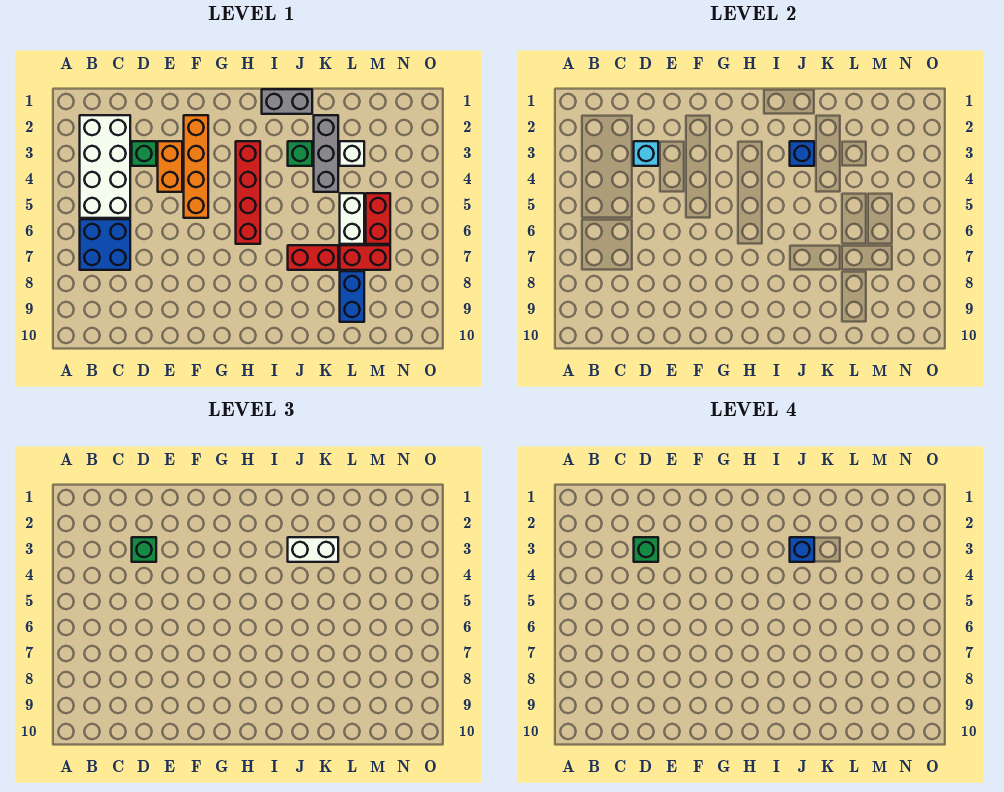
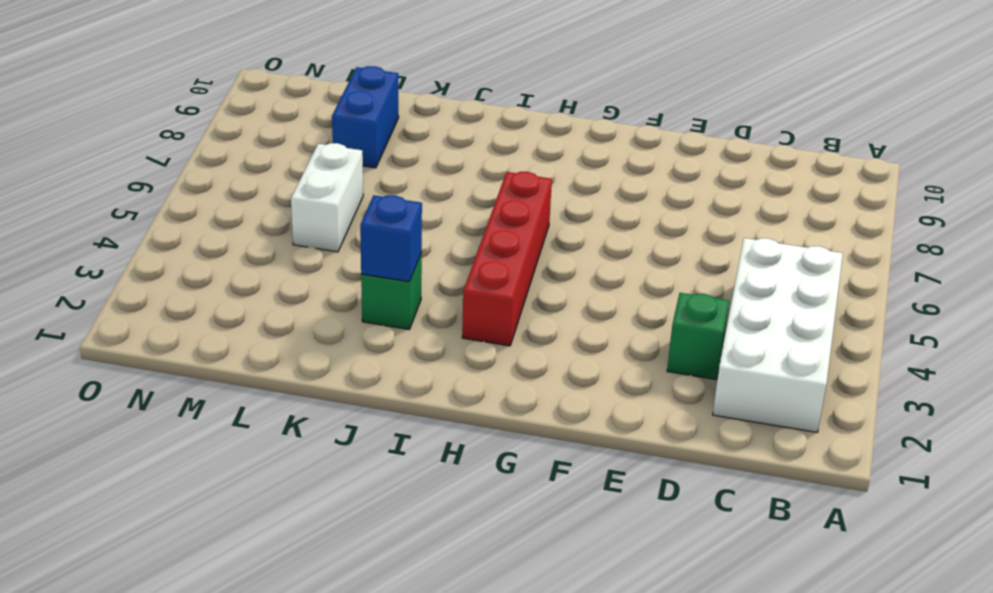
none -> blue 2x2 brick [80,219,130,270]
none -> orange 1x2 brick [158,141,182,192]
none -> orange 1x4 brick [184,115,208,218]

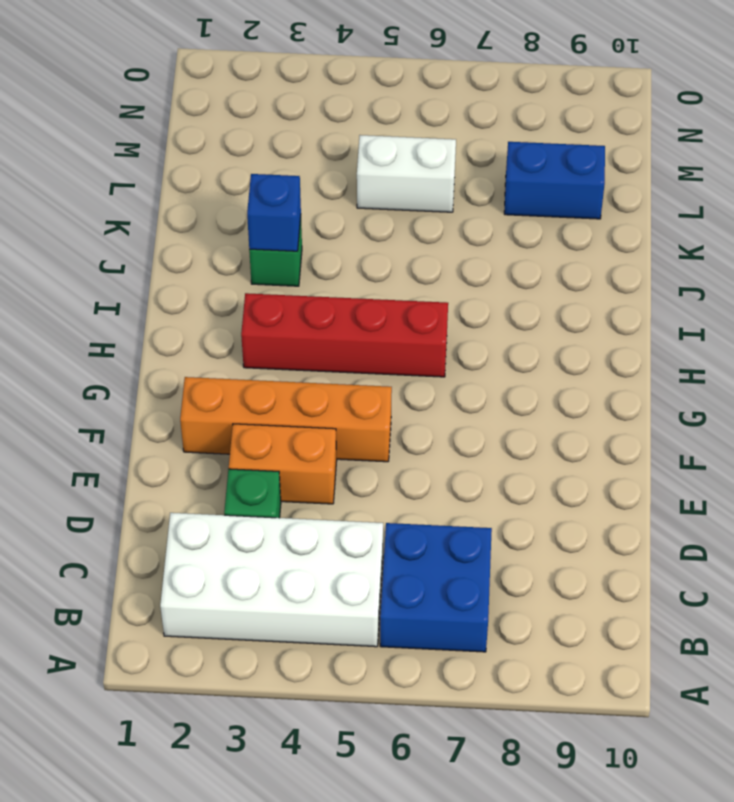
none -> grey 1x2 brick [262,89,312,114]
none -> red 1x2 brick [288,245,338,270]
none -> grey 1x3 brick [314,115,338,192]

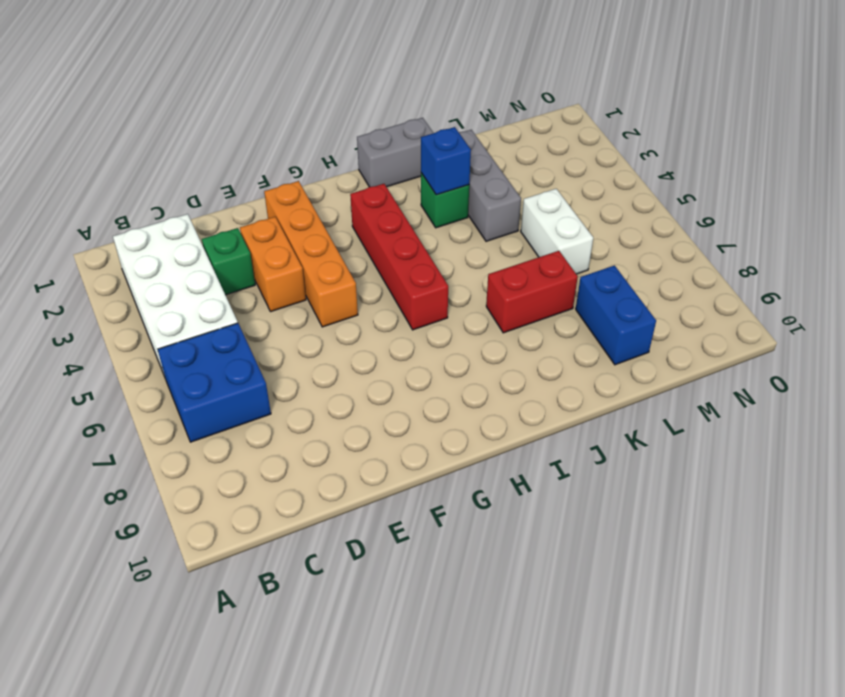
none -> white 1x1 brick [340,141,364,166]
none -> red 1x2 brick [340,245,390,270]
none -> red 1x2 brick [366,193,390,244]

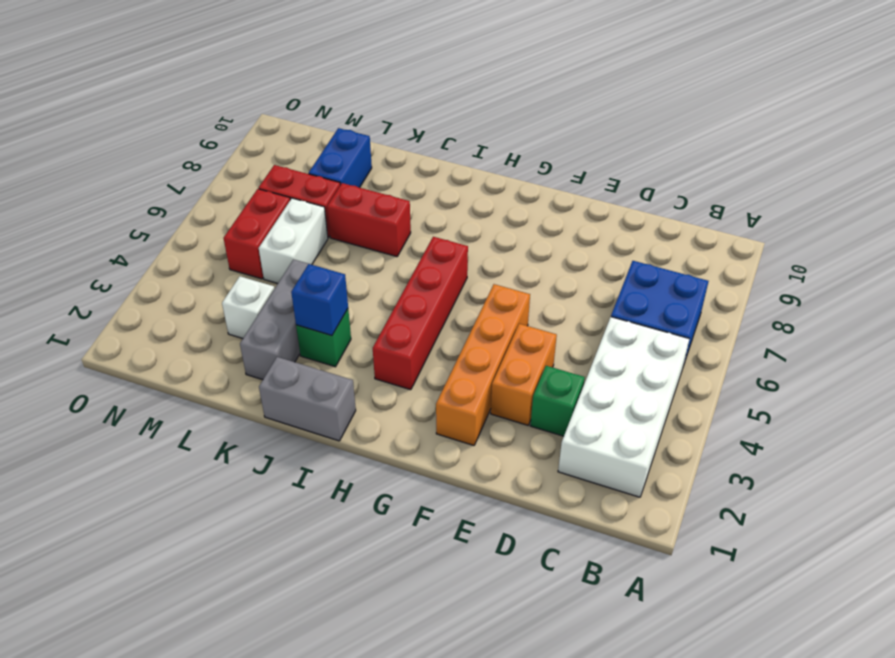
none -> cyan 1x1 brick [634,141,658,166]
none -> green 1x1 brick [132,537,156,562]
none -> white 1x2 brick [288,537,338,562]

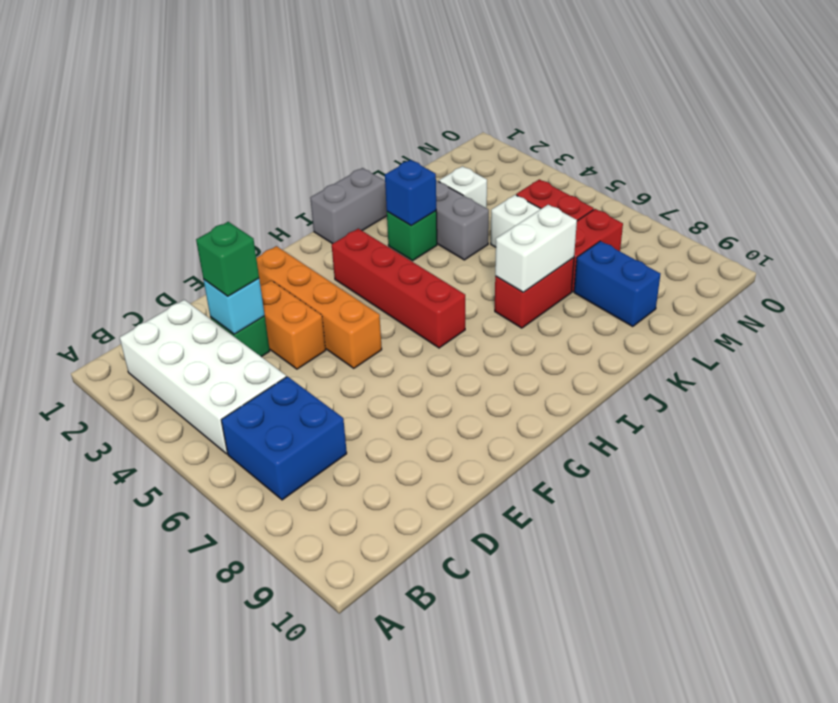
white 1x2 brick [495,205,577,292] -> white 1x2 brick moved to [288,537,338,562]
none -> green 1x1 brick [634,537,658,562]
none -> blue 1x1 brick [790,537,814,562]

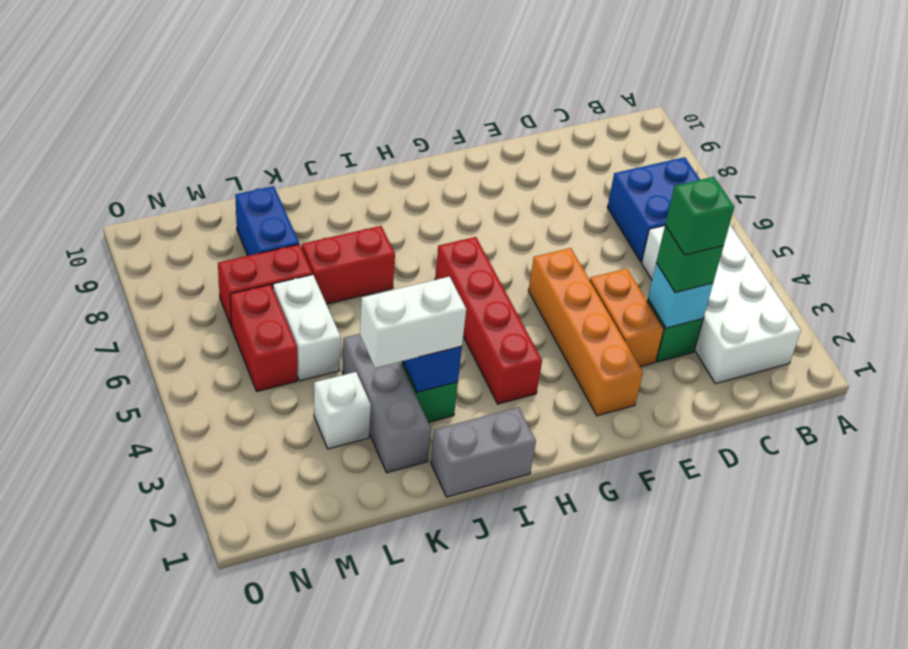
none -> blue 1x1 brick [790,537,814,562]

